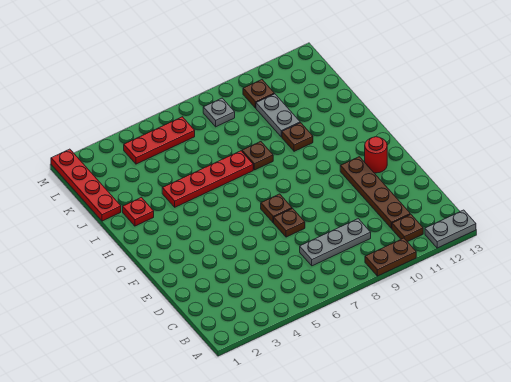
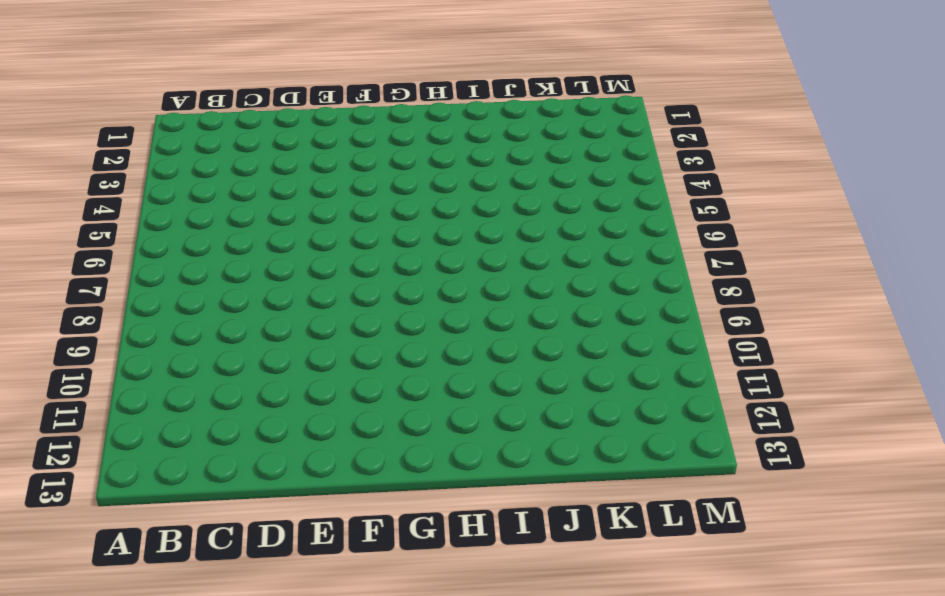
none -> brown 1x2 plate [365,238,416,276]
none -> grey 1x2 plate [425,210,476,248]
none -> brown 1x1 plate [392,214,423,242]

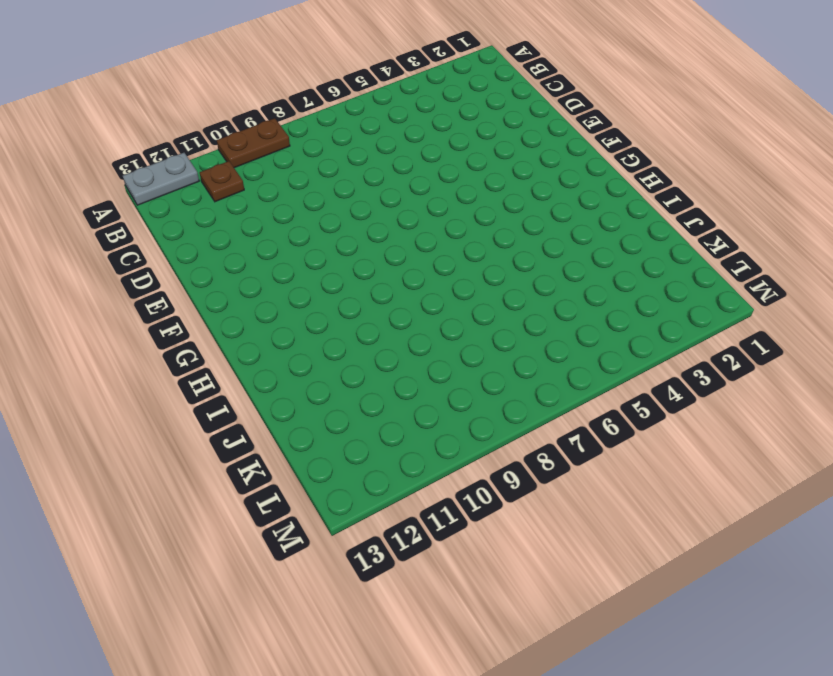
none -> grey 1x3 plate [300,219,371,266]
none -> brown 1x4 plate [340,157,410,229]
none -> brown 1x1 plate [274,208,305,237]

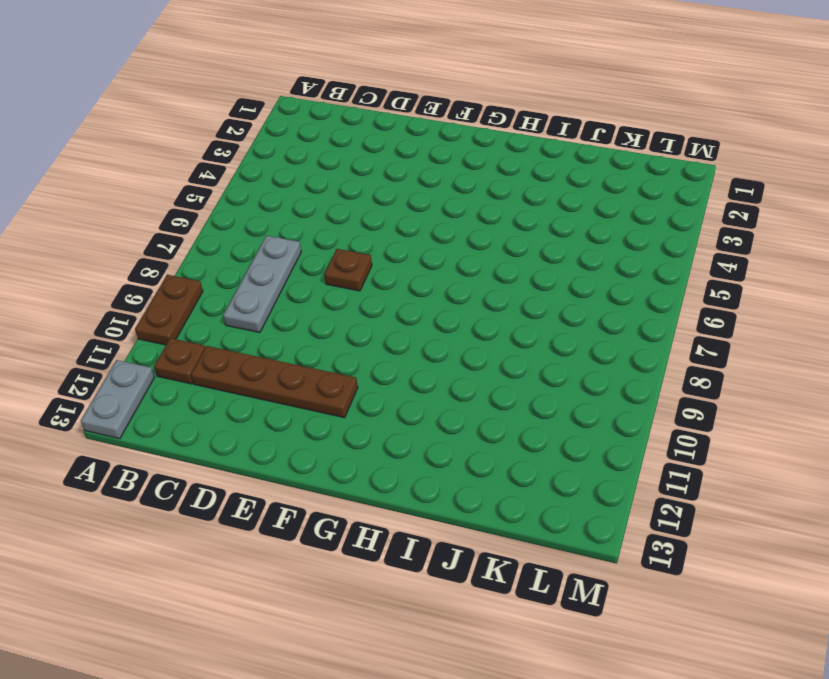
none -> brown 1x1 plate [261,194,292,223]
none -> red 1x1 round brick [365,137,387,173]
none -> red 1x1 plate [123,198,154,226]

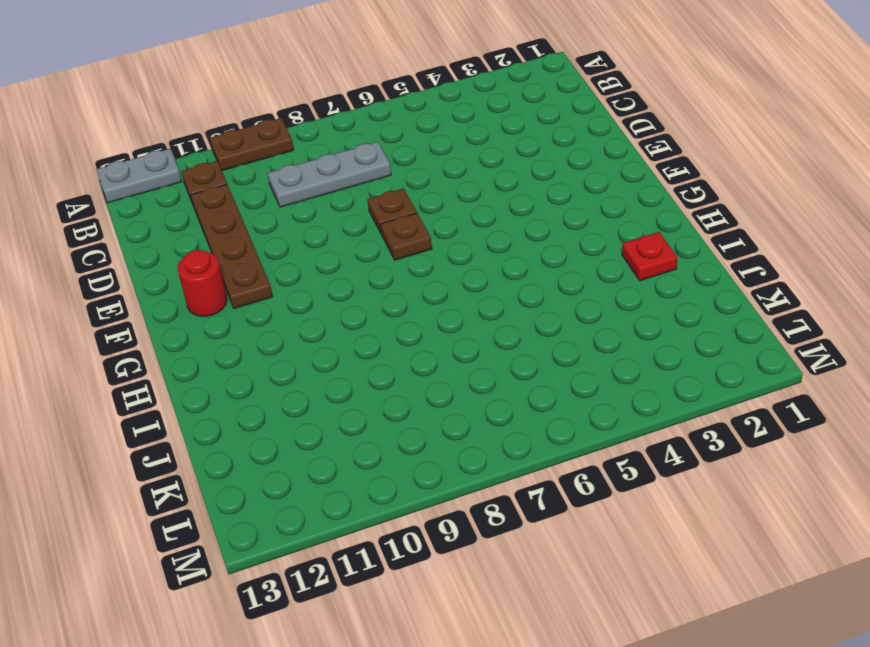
none -> red 1x4 plate [162,151,253,207]
none -> brown 1x1 plate [242,142,273,170]
none -> brown 1x1 plate [282,123,313,151]

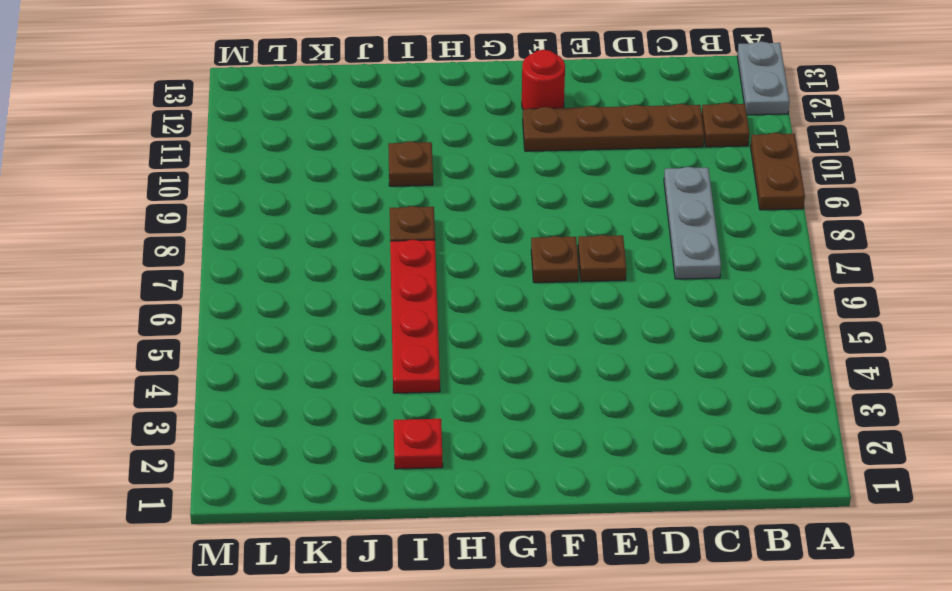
none -> red 1x4 plate [51,149,121,221]
none -> grey 1x2 plate [256,94,300,137]
none -> red 1x3 plate [124,117,195,164]

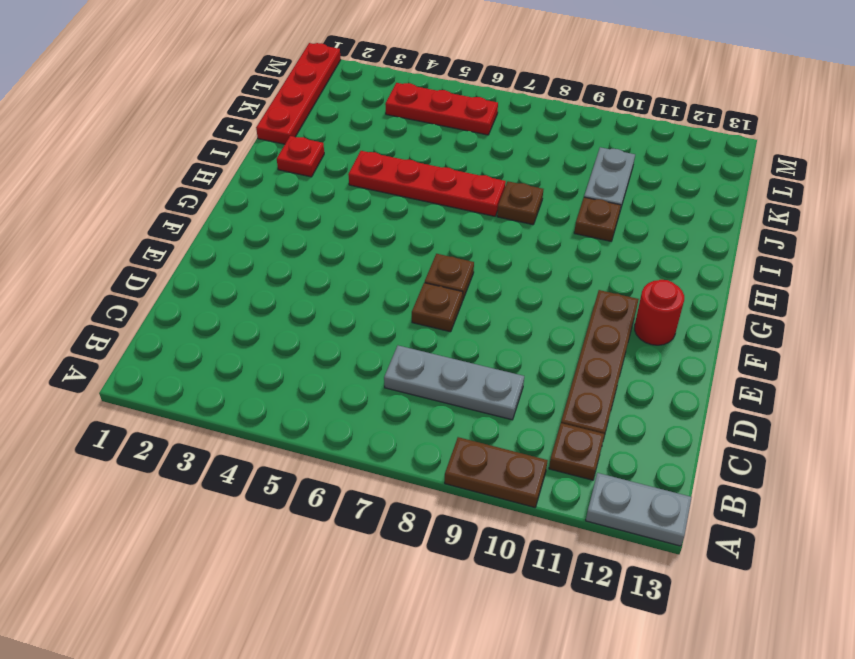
none -> grey 1x1 plate [203,98,235,127]
none -> brown 1x1 plate [243,80,274,108]

